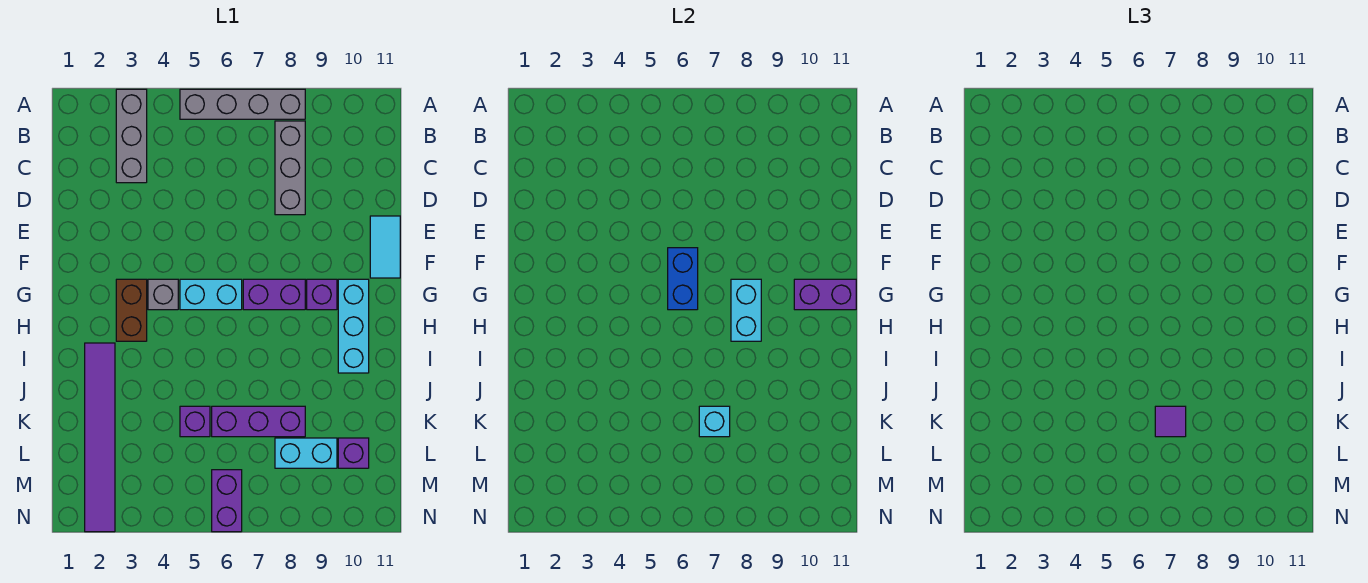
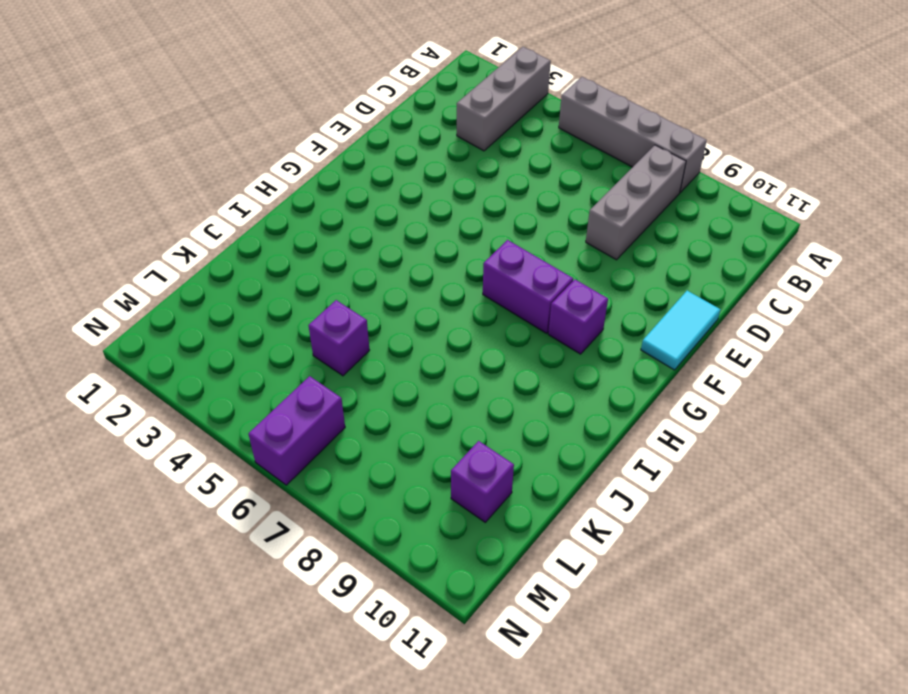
none -> brown 1x2 brick [116,279,147,341]
none -> grey 1x1 brick [148,279,178,310]
none -> cyan 1x2 brick [180,279,242,310]

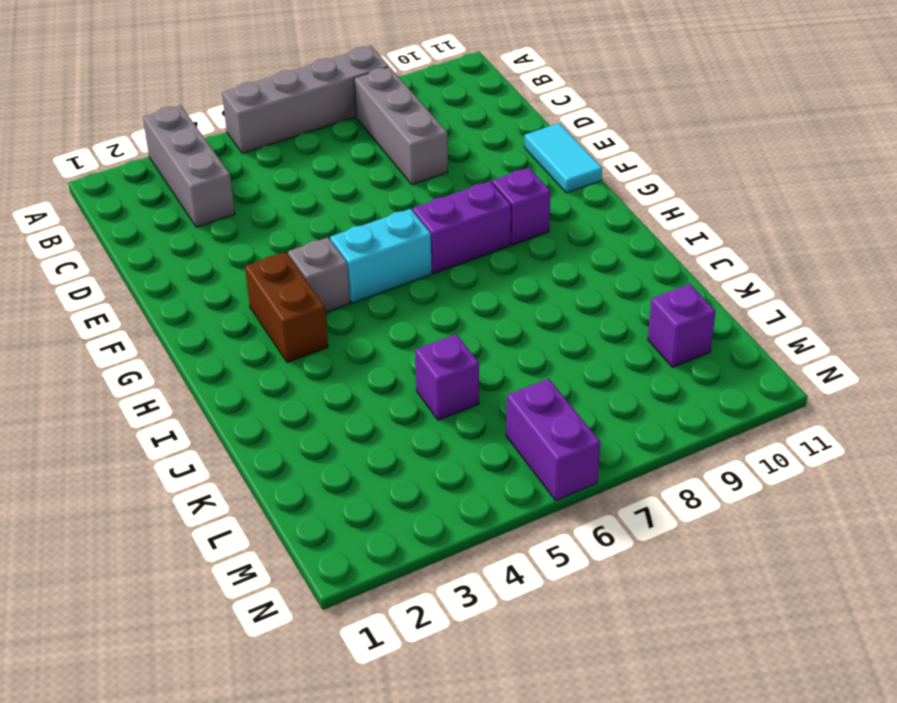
none -> cyan 1x3 brick [338,279,369,373]
none -> purple 1x6 tile [85,343,115,532]
none -> purple 1x3 brick [212,406,305,437]

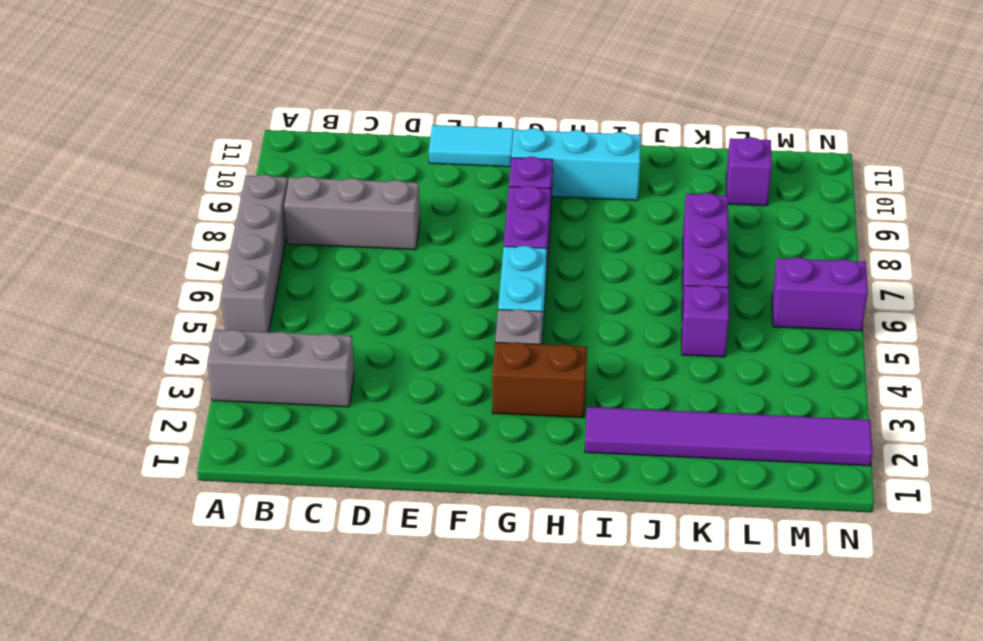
none -> cyan 1x2 brick [275,438,337,468]
none -> blue 1x2 brick [668,248,698,310]
none -> cyan 1x2 brick [731,279,761,341]

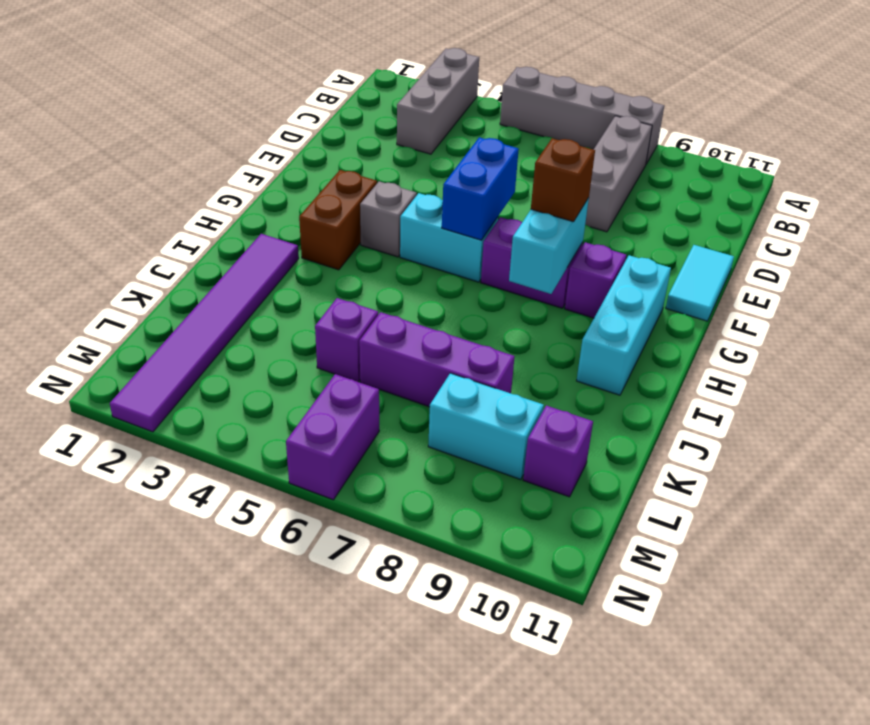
brown 1x1 brick [531,138,595,222] -> none
none -> purple 1x2 brick [794,279,856,310]
none -> cyan 1x1 brick [699,406,730,437]
none -> purple 1x1 tile [1155,406,1186,437]

